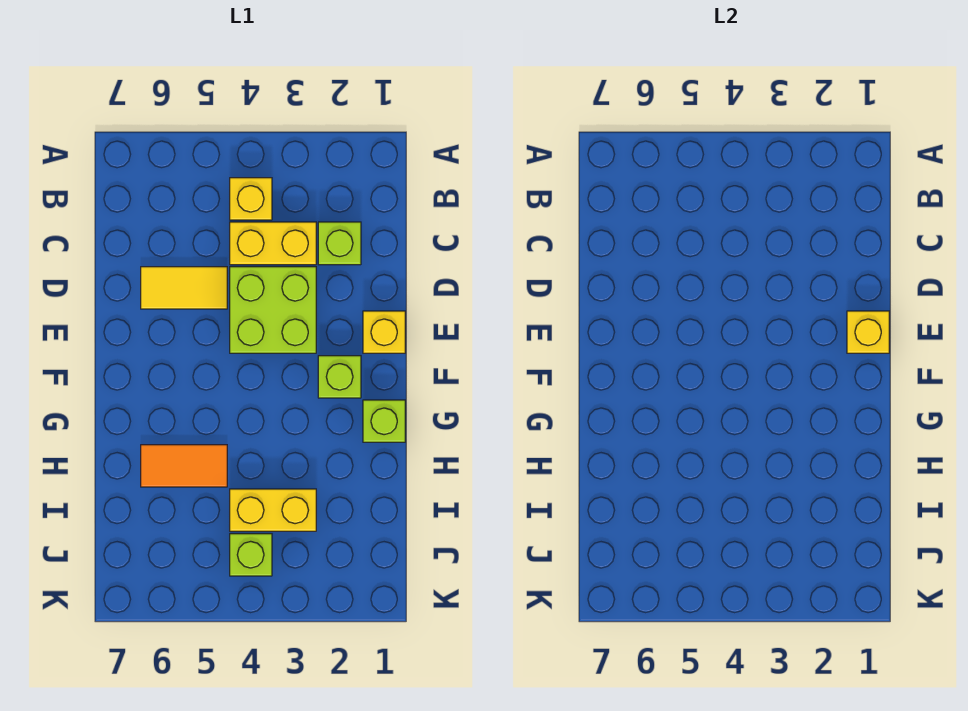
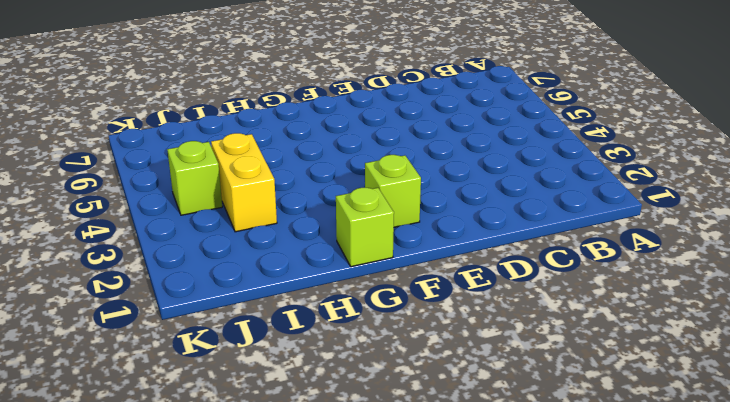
none -> yellow 1x1 brick [230,178,272,220]
none -> lime 1x1 brick [318,222,361,265]
none -> yellow 1x2 brick [230,222,316,265]

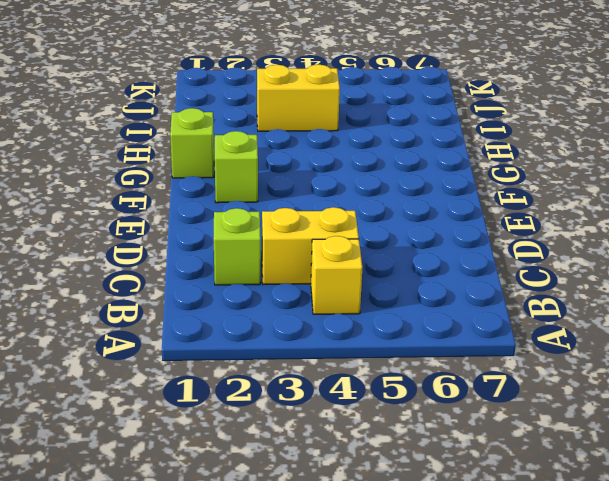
none -> lime 2x2 brick [230,267,316,353]
none -> yellow 1x2 tile [141,267,227,309]
none -> yellow 1x1 brick [363,311,405,353]

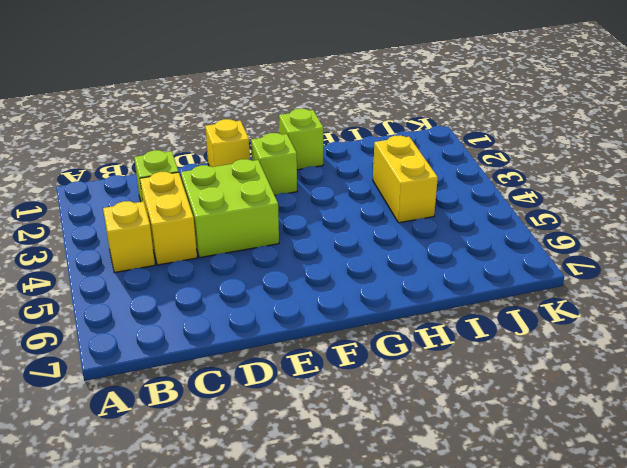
none -> yellow 1x2 tile [141,267,227,309]
none -> orange 1x2 tile [141,445,227,487]
none -> lime 1x1 brick [230,534,272,576]

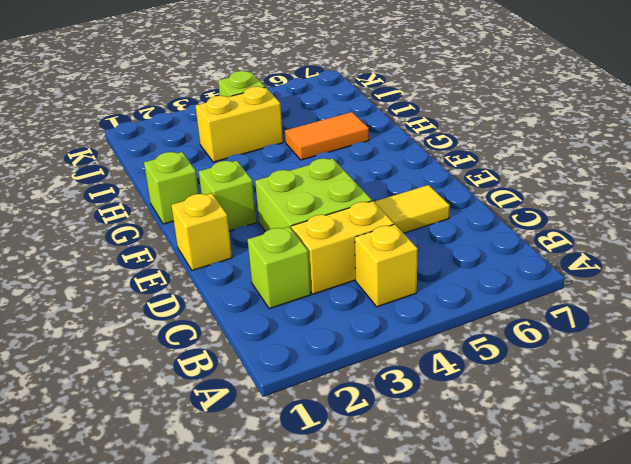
none -> yellow 1x1 brick [847,311,889,353]

